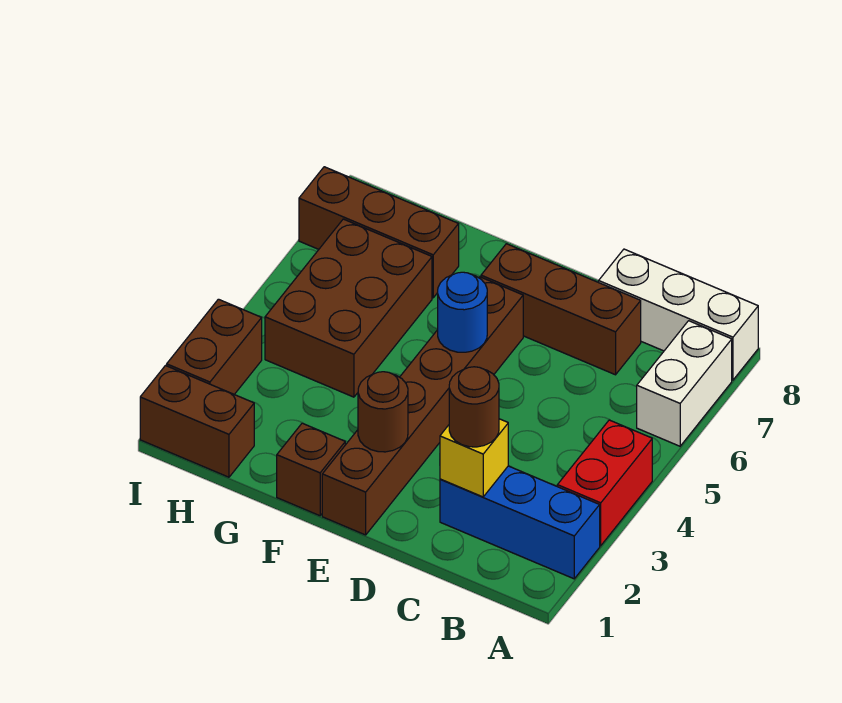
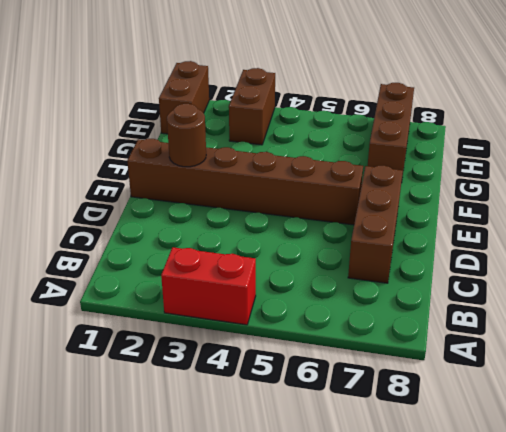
brown 1x2 brick [229,68,275,145] -> brown 1x2 brick turned to [167,299,262,394]
none -> blue 1x3 brick [440,466,600,579]
none -> white 1x2 brick [637,321,732,446]
none -> white 1x3 brick [599,249,758,380]

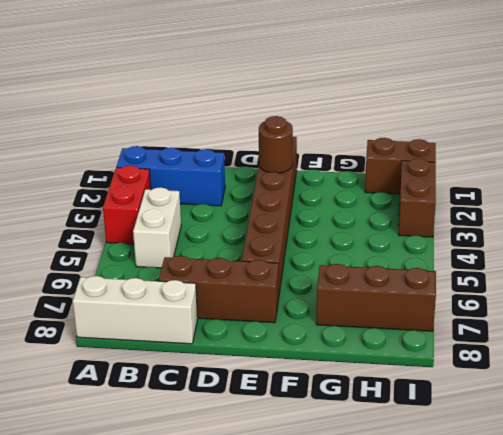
white 1x2 brick [133,187,181,268] -> white 1x2 brick moved to [637,321,732,446]
none -> brown 1x1 brick [277,423,345,516]
none -> brown 2x3 brick [265,219,432,397]
none -> yellow 1x1 brick [440,419,508,497]

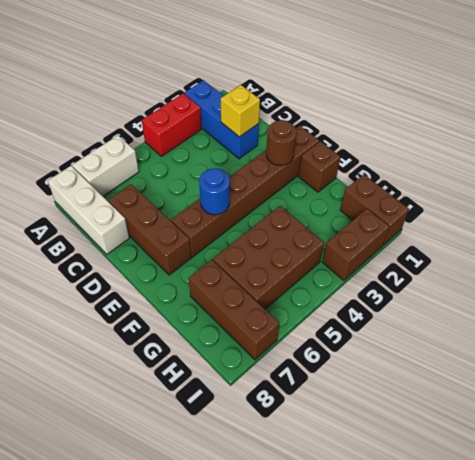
none -> brown 1x1 round brick [449,367,499,447]

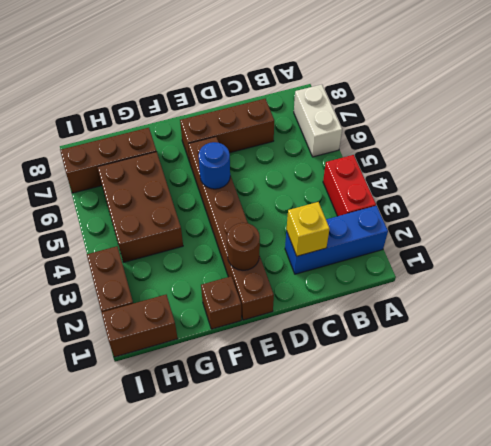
none -> white 1x3 brick [599,249,758,380]
none -> brown 1x1 round brick [449,367,499,447]

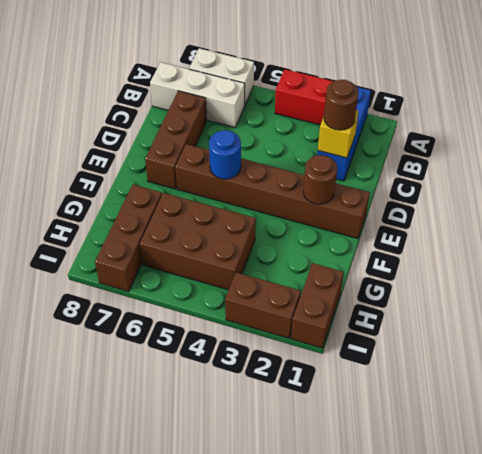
white 1x3 brick [150,62,245,127] -> white 1x3 brick turned to [599,249,758,380]
none -> brown 1x1 brick [277,423,345,516]

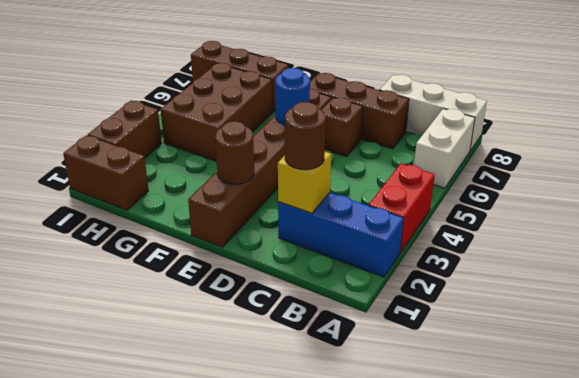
brown 1x1 brick [321,97,363,156] -> brown 1x1 brick moved to [277,423,345,516]

